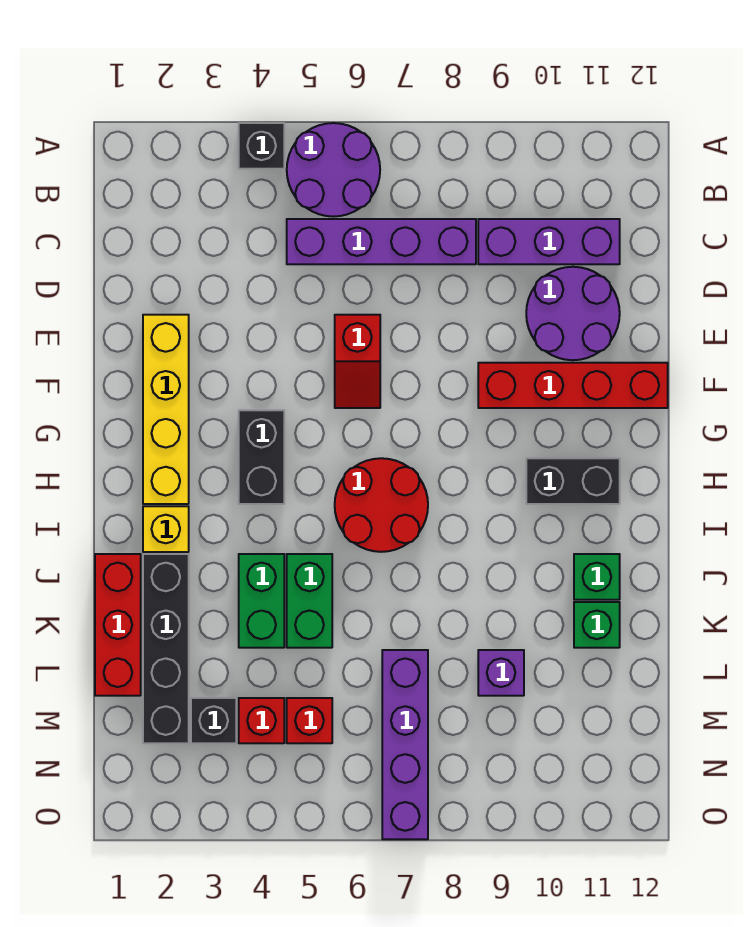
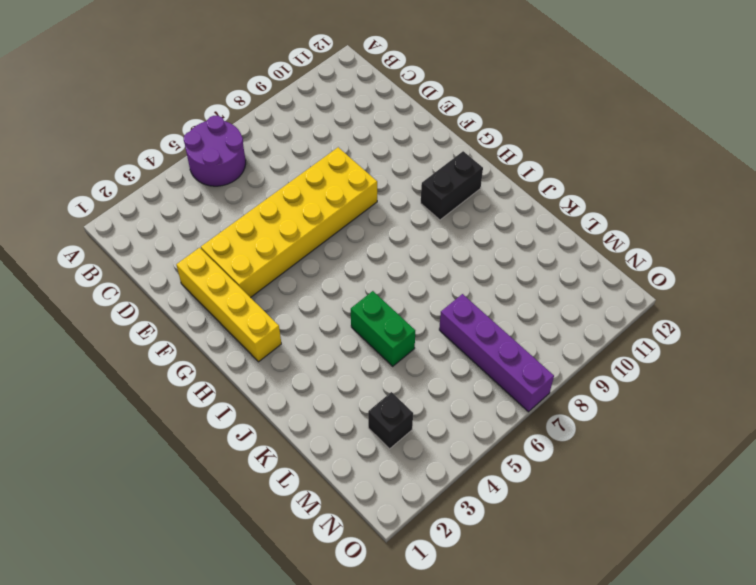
yellow 2x6 brick [201,147,377,298] -> red 1x2 slope [335,315,380,408]
none -> black 1x1 brick [239,123,284,169]
none -> purple 1x4 brick [287,219,476,264]
none -> purple 1x3 brick [478,219,620,264]

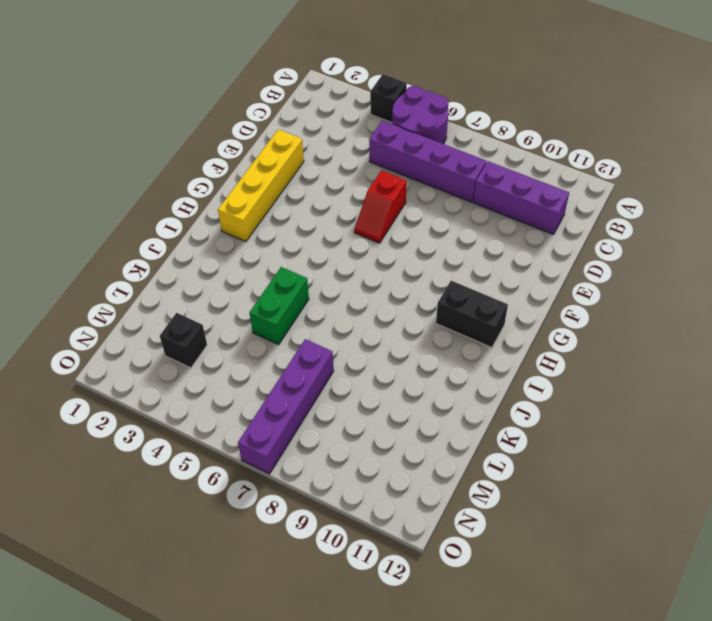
none -> purple 2x2 round brick [526,267,620,360]
none -> red 1x4 brick [478,363,668,408]
none -> black 1x2 brick [239,410,284,504]

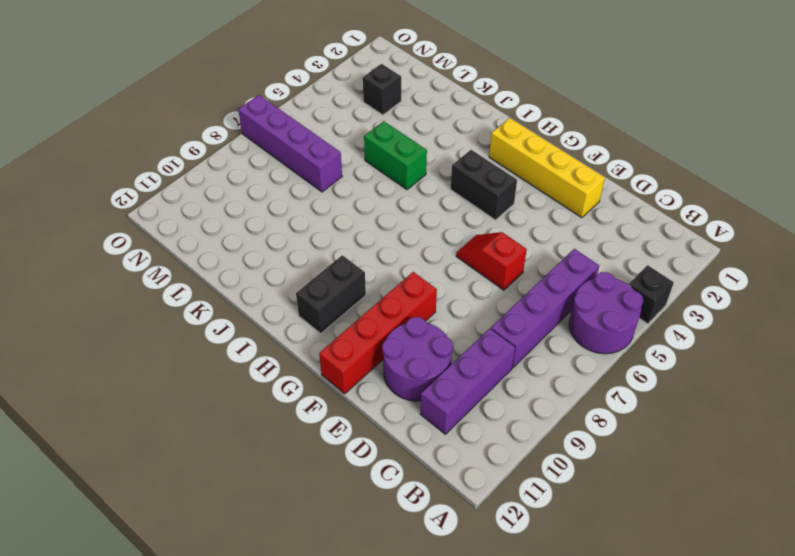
none -> red 2x2 round brick [335,458,428,552]
none -> yellow 1x1 brick [143,506,189,552]
none -> red 1x3 brick [95,554,141,696]

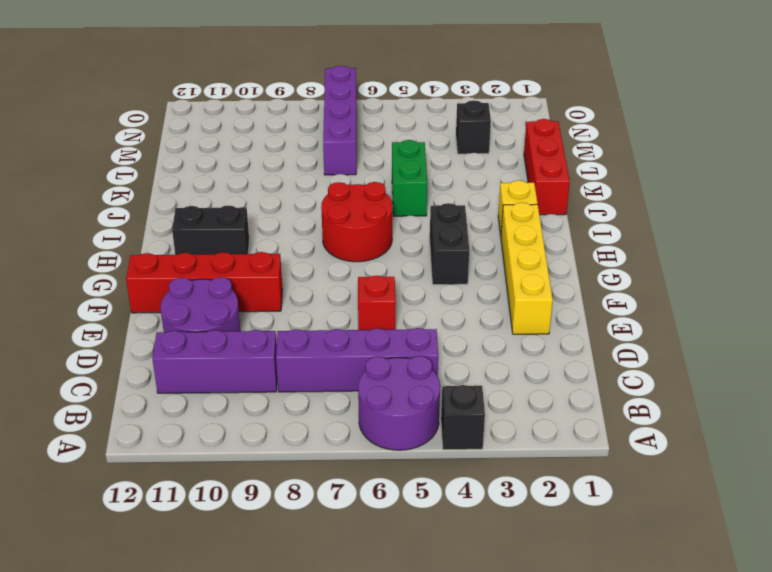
none -> black 1x4 brick [143,554,189,743]
none -> green 1x2 brick [239,554,284,648]
none -> green 1x1 brick [574,554,620,600]

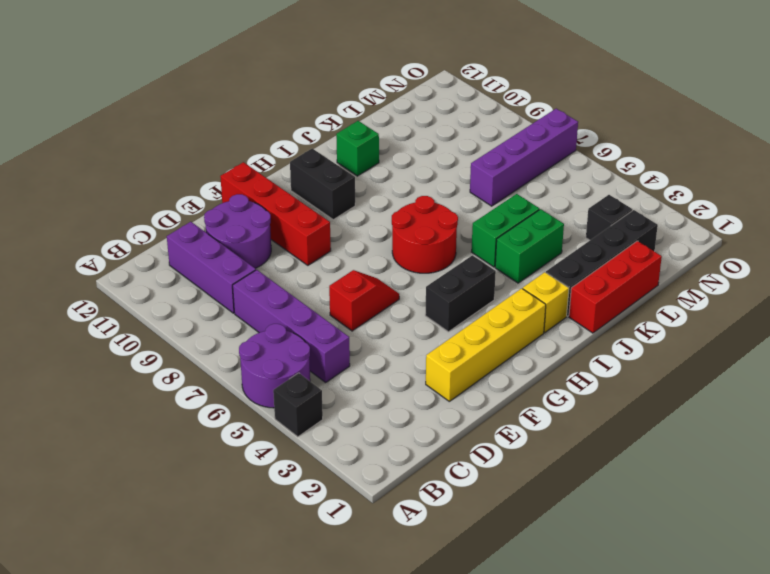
none -> green 1x1 brick [574,602,620,648]
none -> purple 1x1 brick [478,650,524,696]
none -> red 1x1 brick [239,698,284,743]

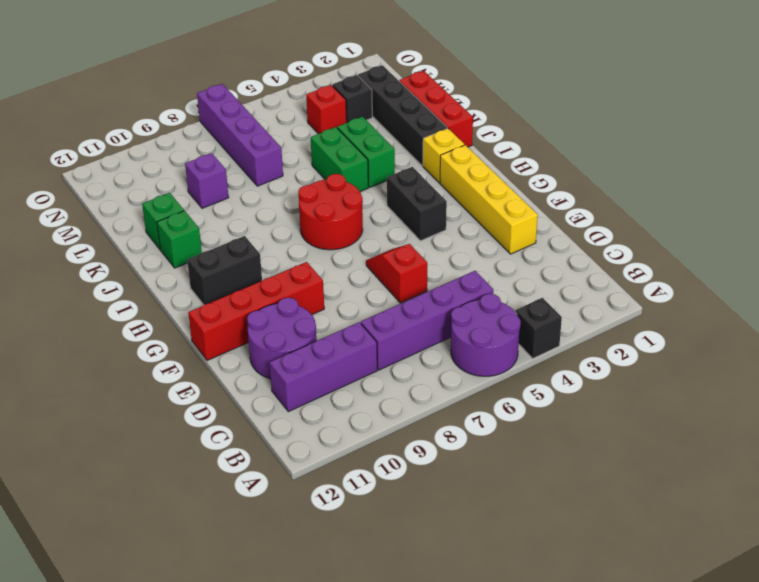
none -> red 1x1 brick [287,698,332,743]

